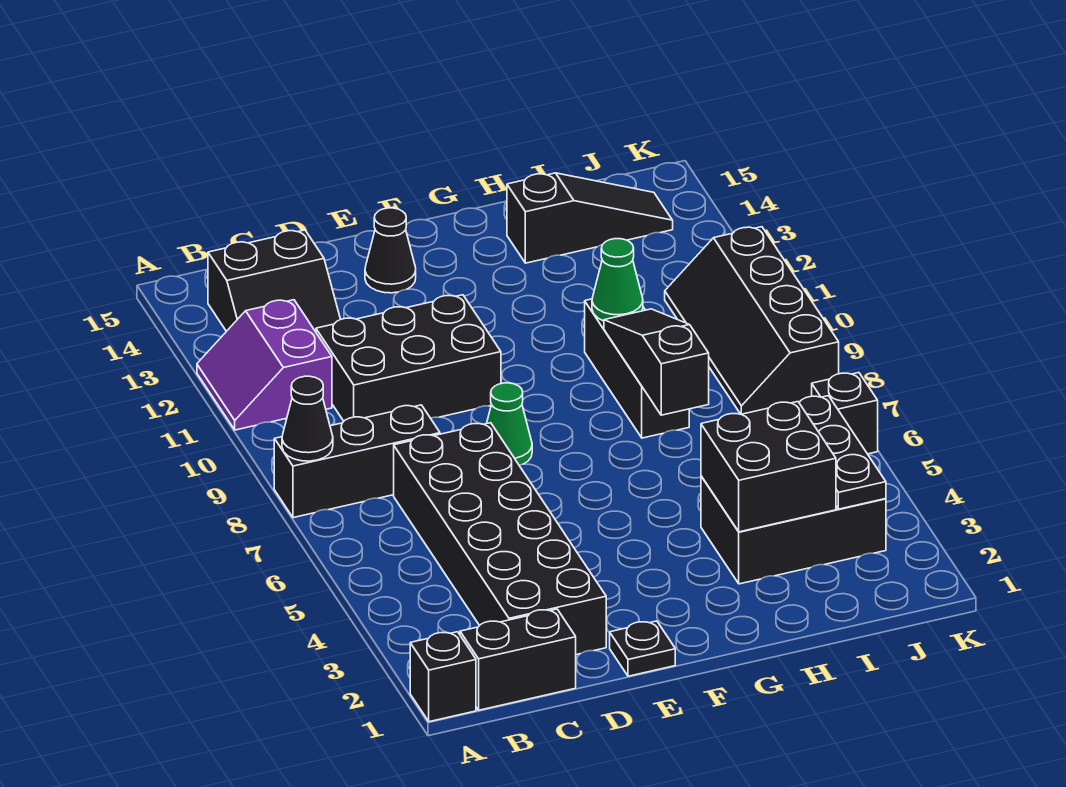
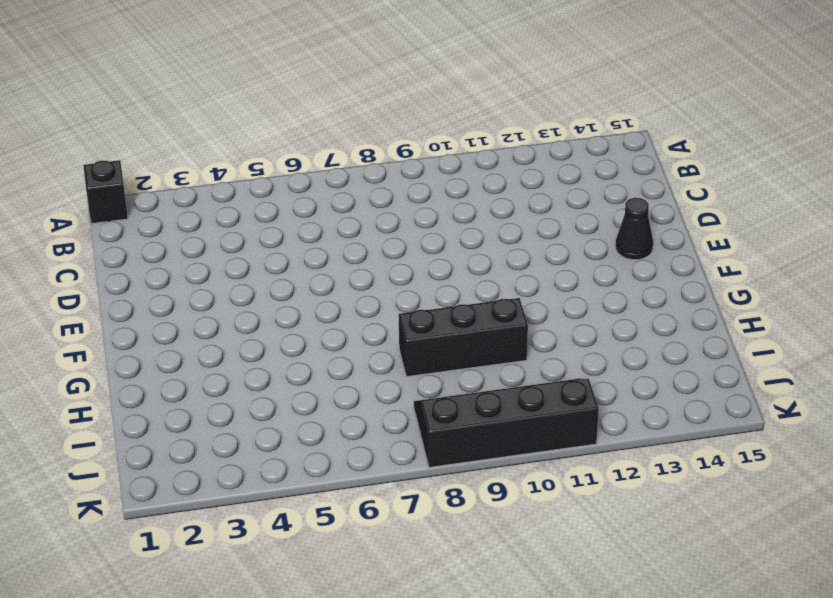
none -> black 1x3 brick [274,405,440,518]
none -> purple 2x2 slope [197,300,332,430]
none -> black 1x2 brick [460,609,576,710]

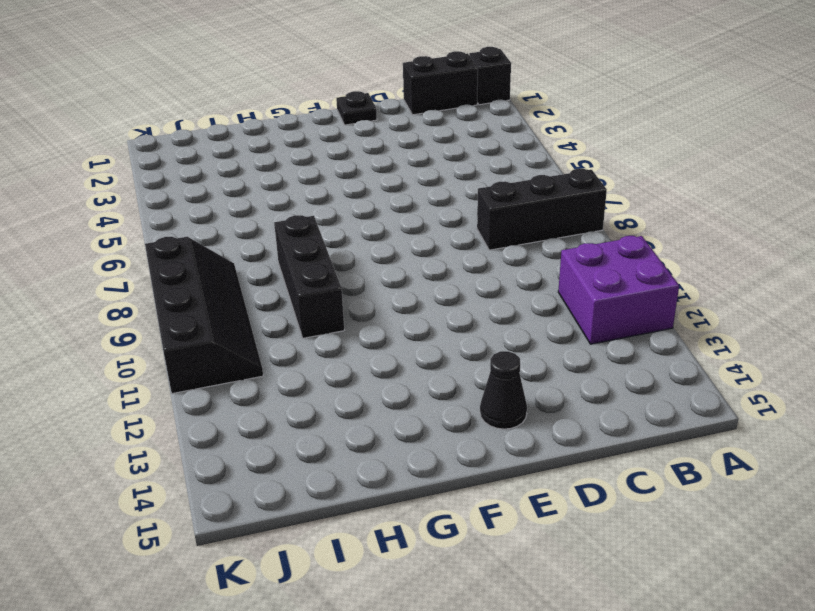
purple 2x2 brick [558,236,679,344] -> purple 2x2 slope [197,300,332,430]
none -> black 2x2 slope [208,230,340,332]
none -> black 2x6 brick [394,423,606,655]
none -> black 2x3 brick [316,295,501,421]

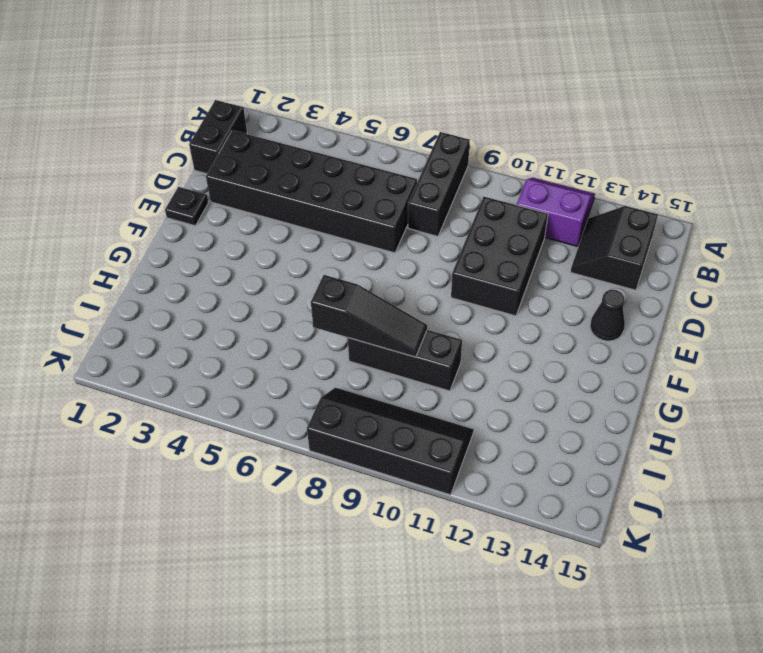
none -> black 1x1 brick [410,632,476,722]
none -> green 1x1 cone [487,383,532,465]
none -> black 2x3 brick [701,476,886,584]

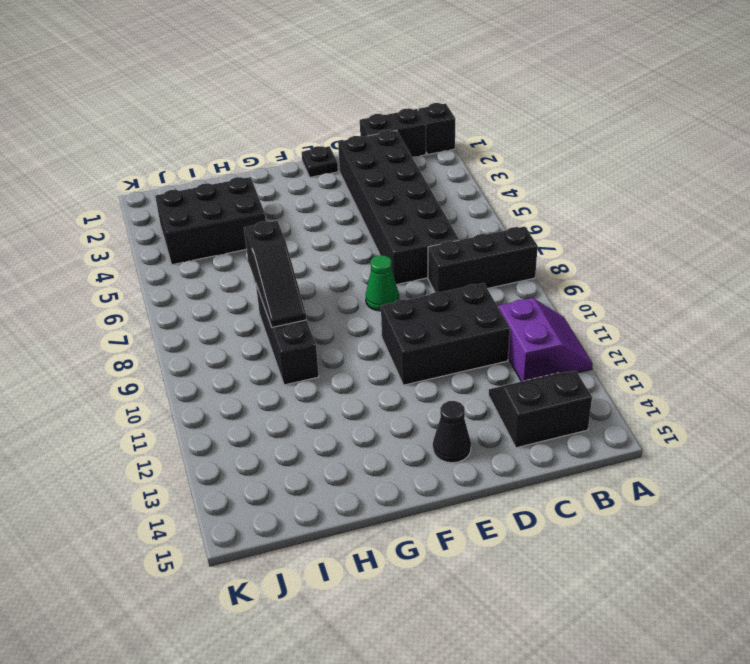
none -> black 1x3 slope [507,173,673,263]
none -> black 2x4 slope [665,227,839,414]
none -> black 1x1 brick [812,373,878,454]

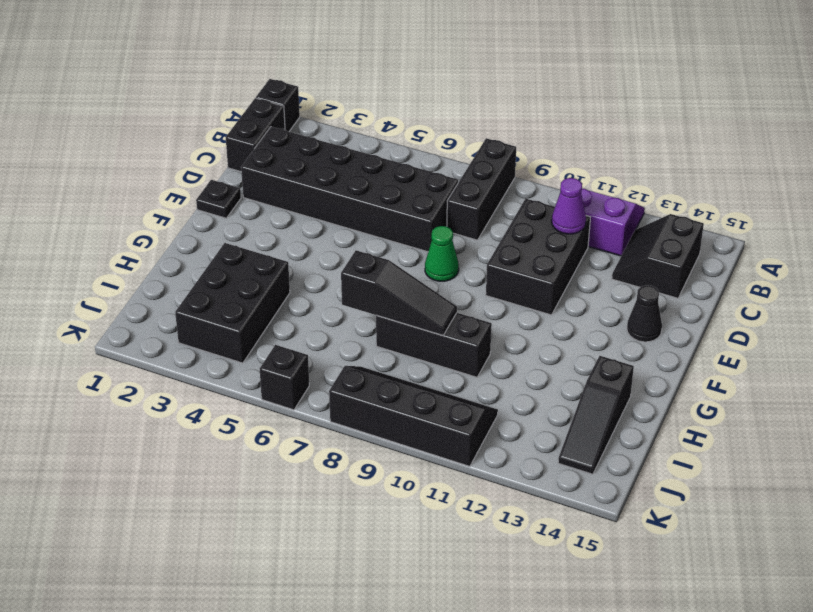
purple 1x1 cone [552,178,586,234] -> none
none -> black 1x1 cone [282,376,333,461]
none -> black 2x2 brick [701,402,836,532]
none -> green 1x1 cone [592,239,643,321]

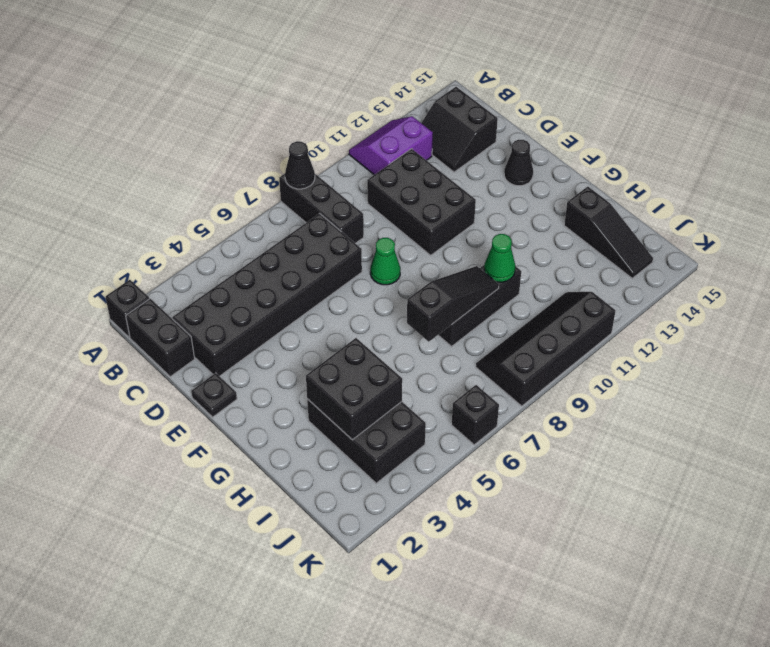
none -> black 1x3 plate [799,396,886,509]

